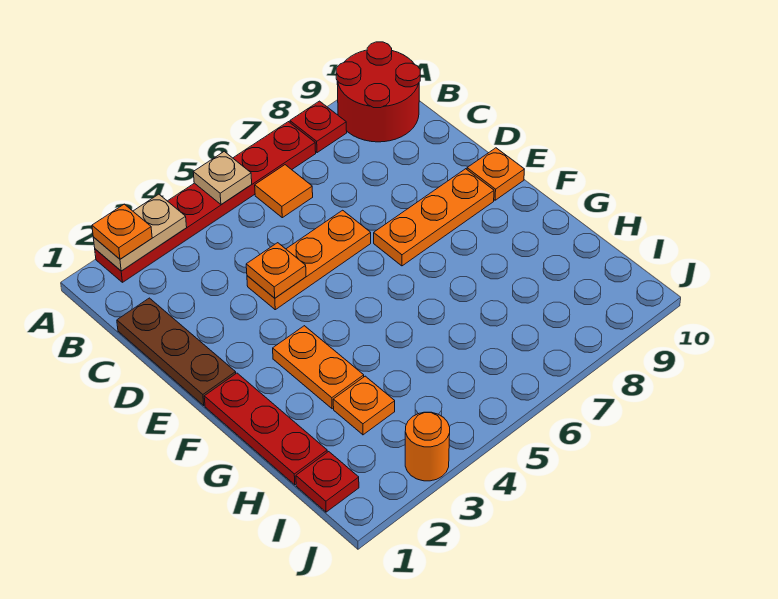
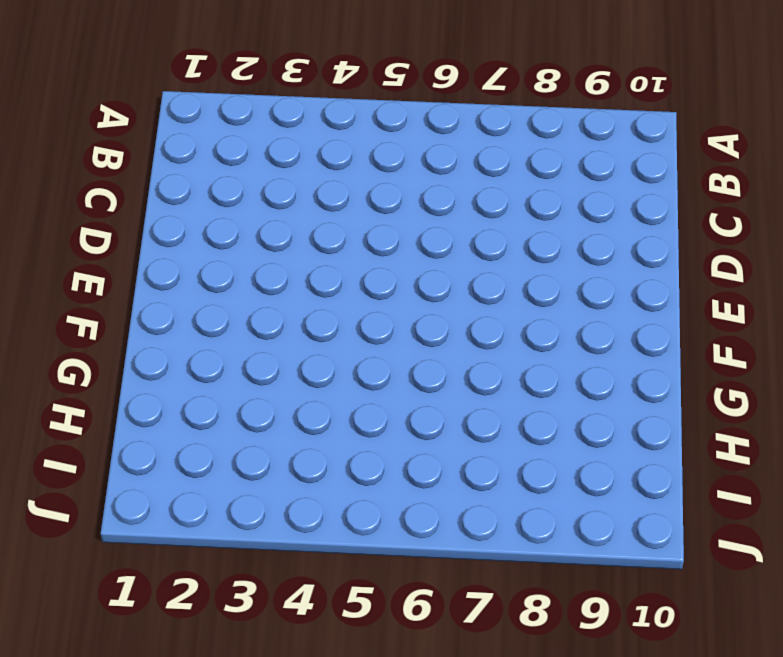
none -> red 1x6 plate [95,122,316,282]
none -> red 1x1 plate [290,101,347,153]
none -> red 2x2 round brick [336,42,420,142]

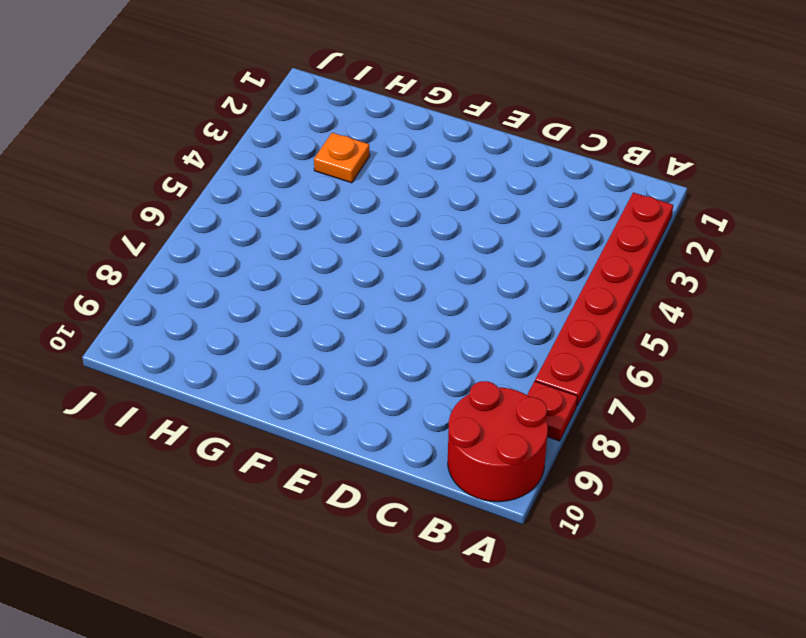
none -> orange 1x1 tile [255,165,313,218]
none -> brown 1x3 plate [117,298,236,405]
none -> orange 1x3 plate [247,210,371,310]

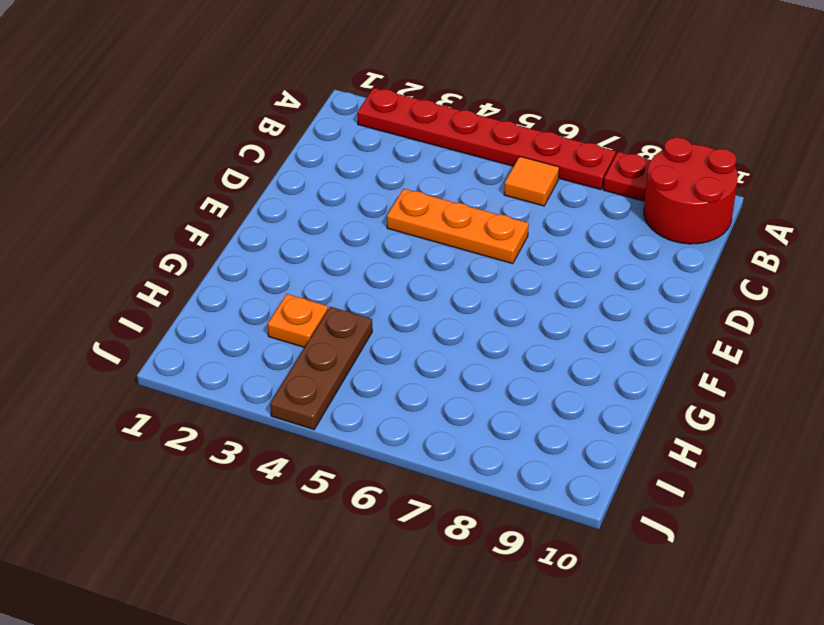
brown 1x3 plate [270,307,372,430] -> brown 1x3 plate moved to [117,298,236,405]
none -> orange 1x3 plate [374,169,494,266]
none -> orange 1x1 plate [467,148,524,200]
none -> red 1x3 plate [204,373,327,485]

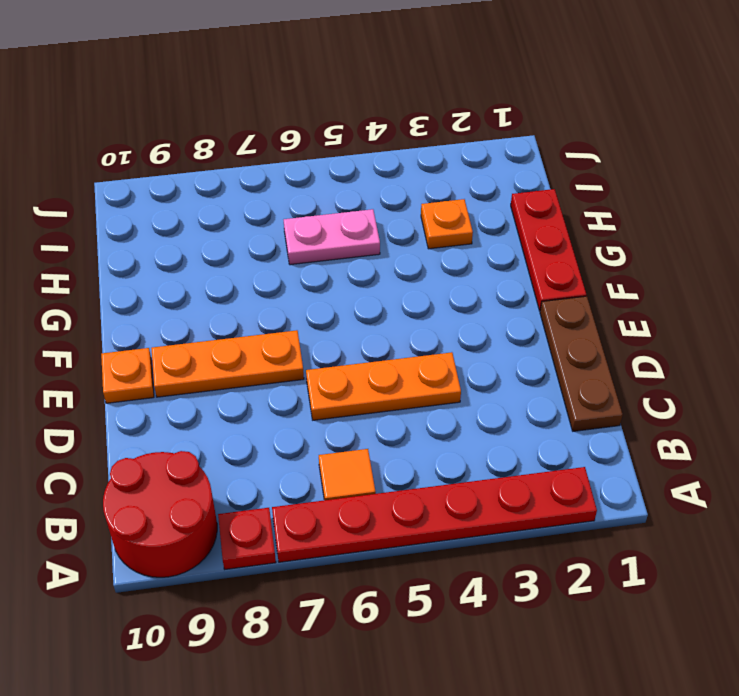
pink 1x2 plate [284,209,380,265] -> none
none -> orange 1x2 plate [273,326,364,409]
none -> red 1x1 plate [296,452,359,512]
none -> orange 1x1 round brick [405,412,450,481]

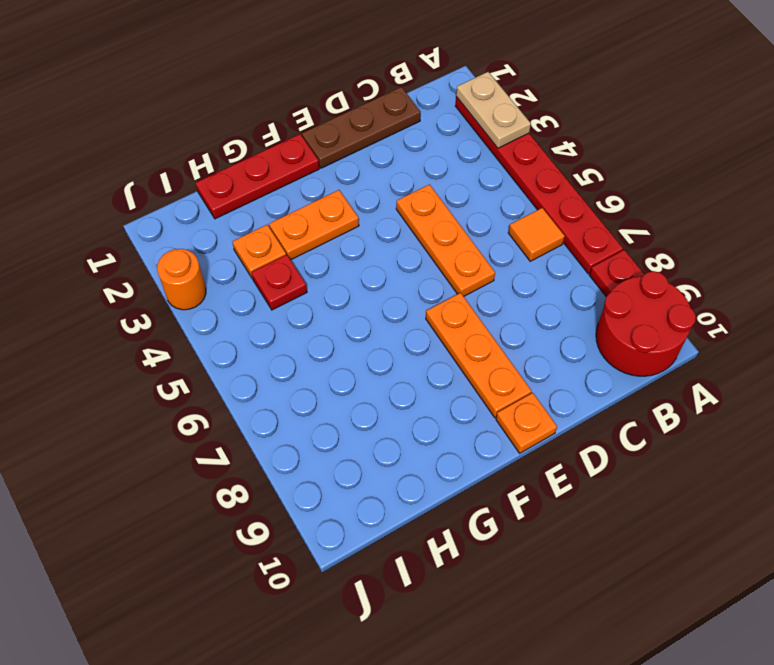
red 1x1 plate [252,255,307,310] -> red 1x1 plate moved to [296,452,359,512]
none -> tan 1x1 plate [193,151,252,205]
none -> orange 1x1 plate [246,243,306,298]
none -> orange 1x1 plate [92,204,152,259]

